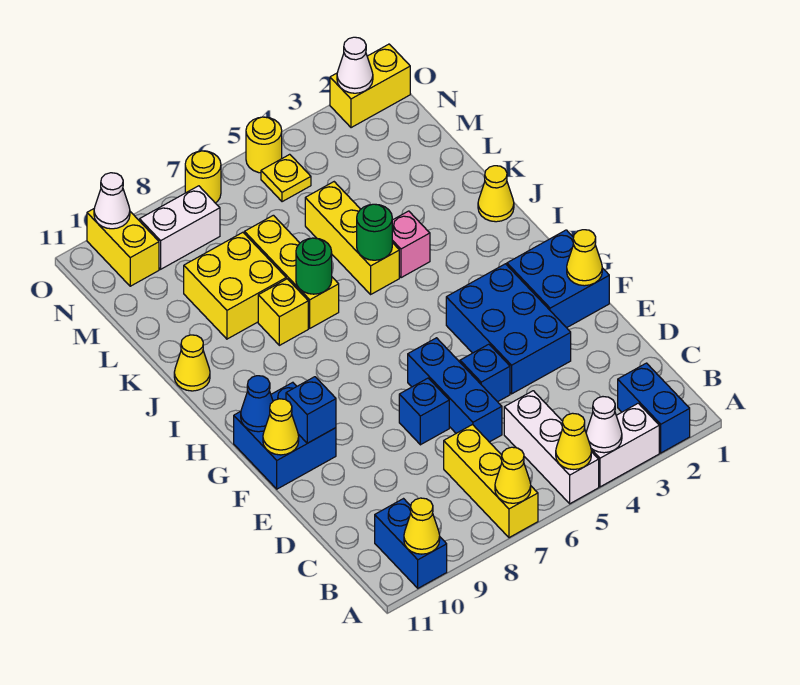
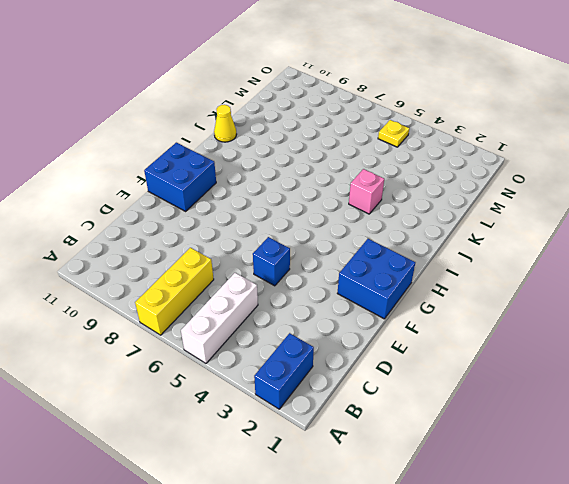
none -> white 1x2 brick [591,403,659,487]
none -> blue 1x2 brick [375,499,447,588]
none -> blue 1x3 brick [408,338,502,442]
none -> blue 2x3 brick [446,264,571,394]

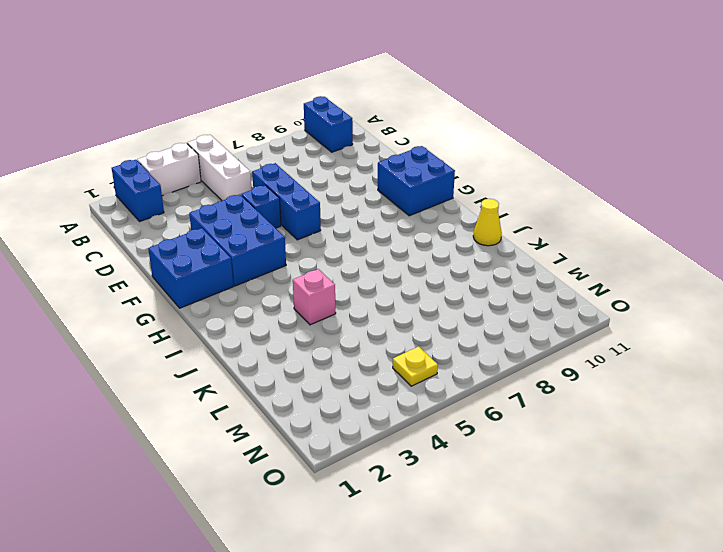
none -> yellow 1x3 brick [444,425,538,538]
none -> blue 1x1 brick [399,378,449,445]
none -> yellow 1x1 cone [478,166,514,222]
none -> yellow 1x3 brick [305,182,399,294]

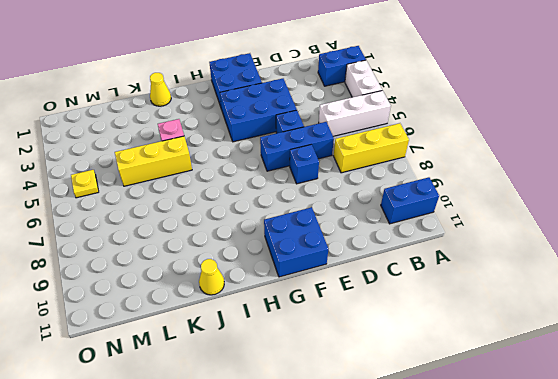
none -> yellow 1x3 brick [244,215,339,328]
none -> yellow 1x1 brick [258,279,308,345]
none -> yellow 2x2 brick [184,232,286,339]
none -> white 1x2 brick [140,186,220,269]

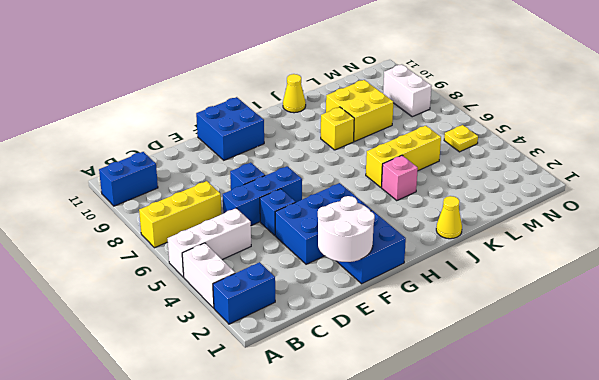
white 2x2 round brick [318,196,375,262] -> yellow 1x1 cone [567,230,602,286]
none -> yellow 1x3 brick [244,215,339,328]
none -> yellow 1x2 brick [87,209,159,286]
none -> yellow 1x2 brick [330,44,410,128]
none -> yellow 1x1 round brick [246,117,282,173]

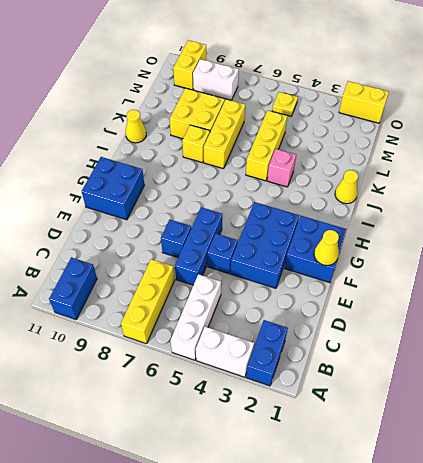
none -> yellow 1x1 round brick [246,117,282,173]
none -> yellow 1x1 round brick [185,151,221,203]
none -> white 1x1 cone [586,397,622,453]
none -> yellow 1x1 cone [556,413,591,470]

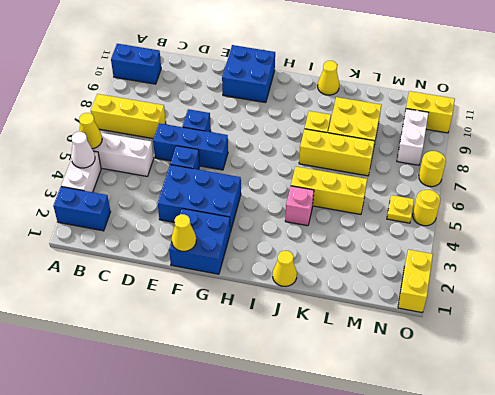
none -> yellow 1x1 cone [495,447,531,503]
none -> yellow 1x1 cone [404,498,440,554]
none -> blue 1x1 brick [286,377,336,443]
none -> yellow 1x1 cone [263,399,299,455]

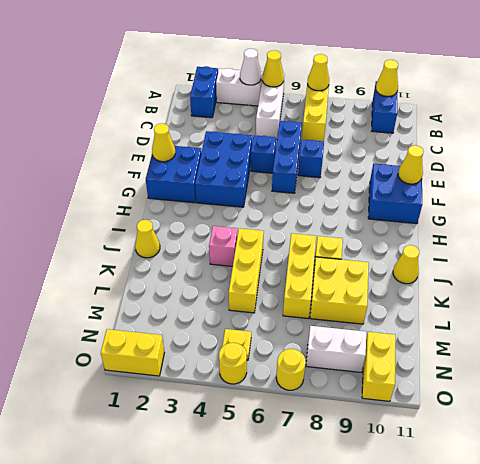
none -> blue 1x1 brick [286,377,336,443]
none -> blue 1x1 cone [241,376,273,432]
none -> green 1x1 round brick [357,204,392,260]
none -> green 1x1 round brick [296,238,332,294]

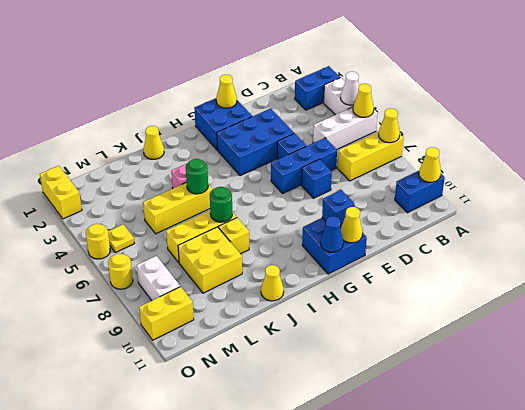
none -> white 1x1 cone [337,37,373,93]
none -> white 1x1 cone [94,173,130,229]

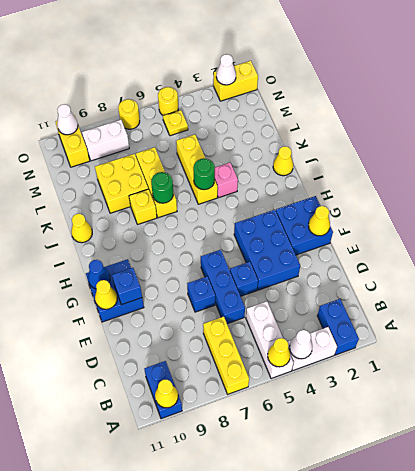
none -> yellow 1x1 cone [495,447,531,503]

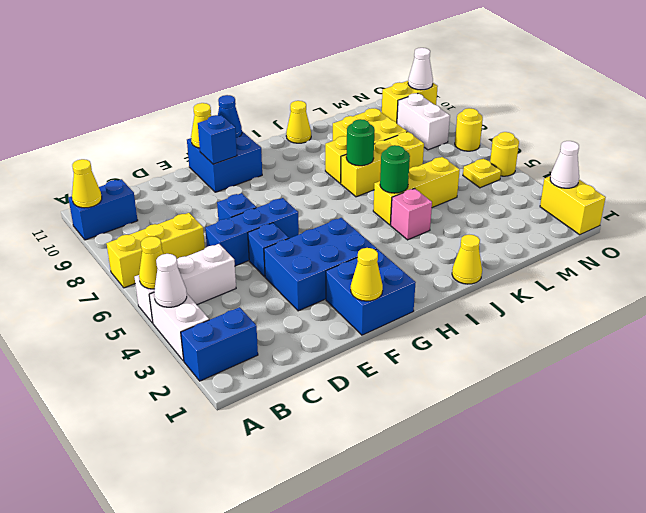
none -> yellow 1x1 cone [495,447,531,503]

